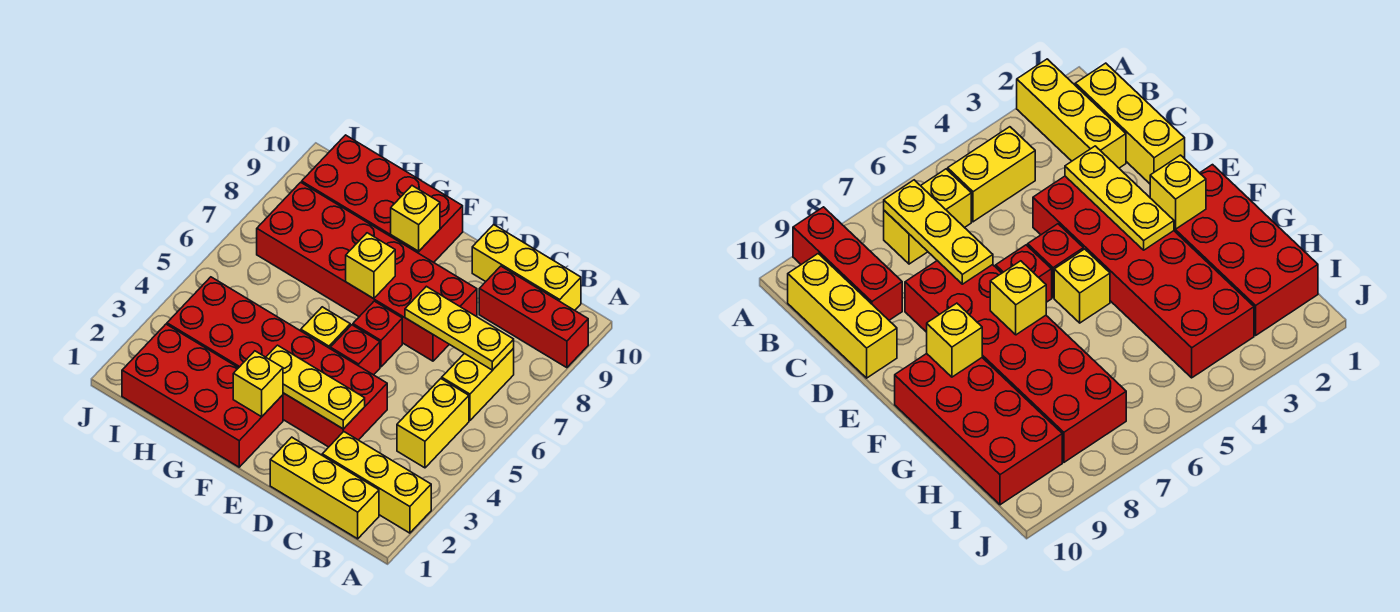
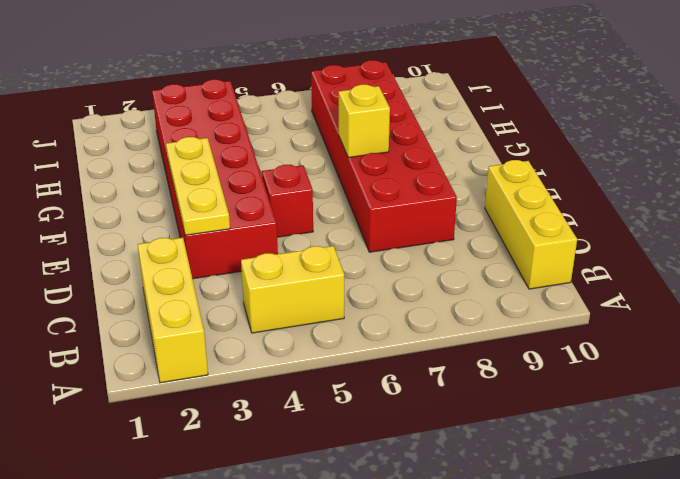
none -> red 1x3 brick [479,266,588,368]
none -> yellow 1x3 brick [270,437,379,539]
none -> yellow 1x2 brick [442,348,514,421]

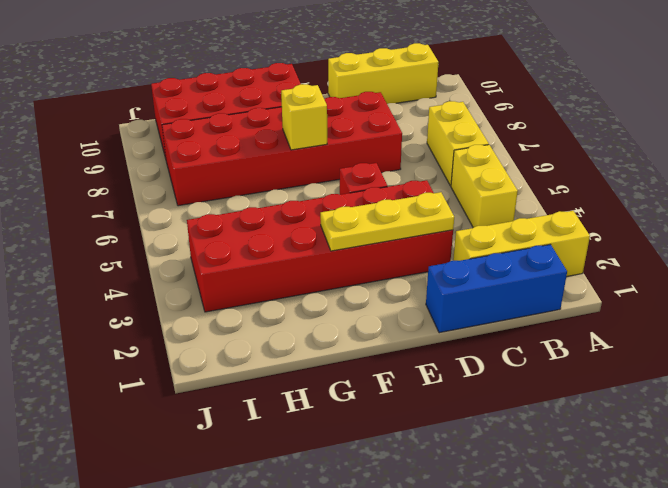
blue 1x3 brick [426,244,567,333] -> yellow 1x3 brick [270,437,379,539]
none -> red 1x3 brick [479,266,588,368]
none -> red 1x1 brick [353,301,402,367]
none -> red 2x4 brick [122,324,283,467]

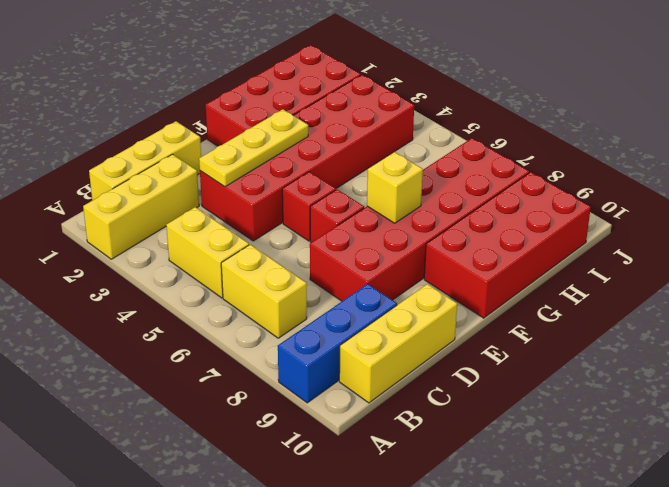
blue 1x3 brick [278,284,397,403] -> red 1x3 brick [479,266,588,368]
none -> yellow 1x1 brick [301,307,350,348]
none -> yellow 1x3 plate [405,286,514,370]
none -> yellow 1x1 brick [233,351,283,417]

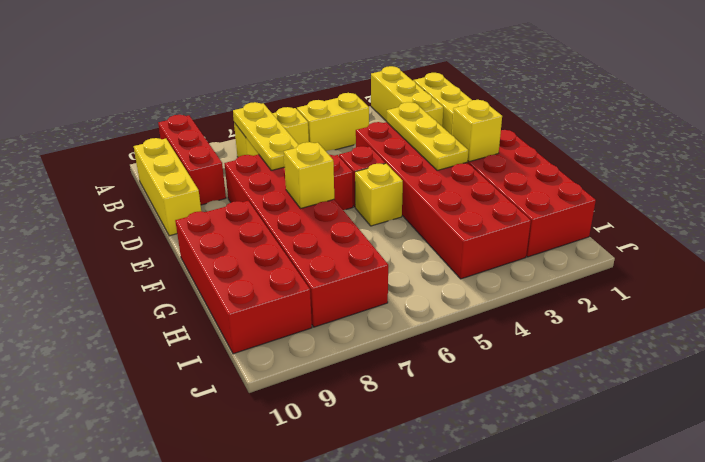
none -> yellow 1x1 brick [391,186,440,251]

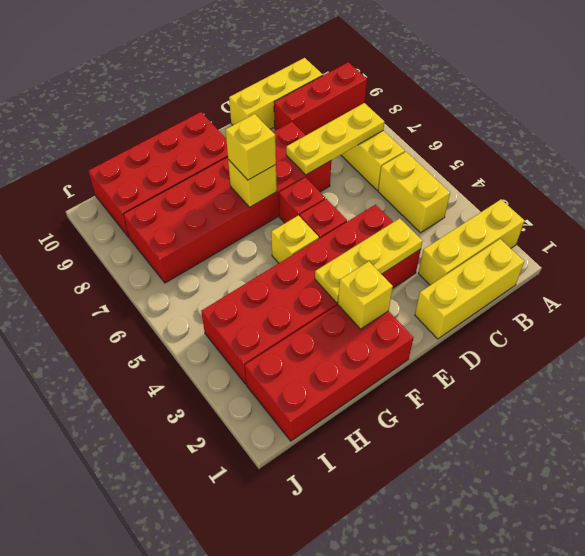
yellow 1x1 brick [226,114,276,180] -> yellow 1x1 brick moved to [391,186,440,251]

